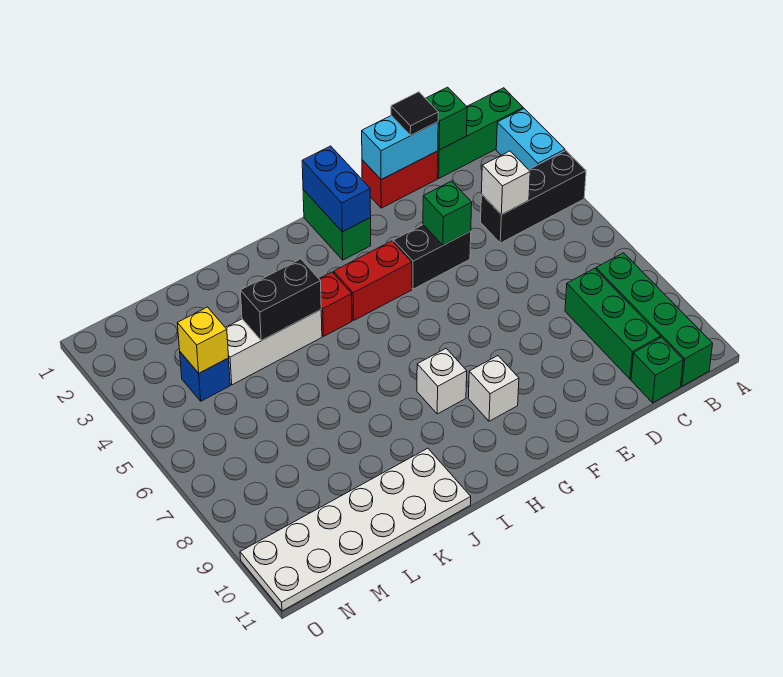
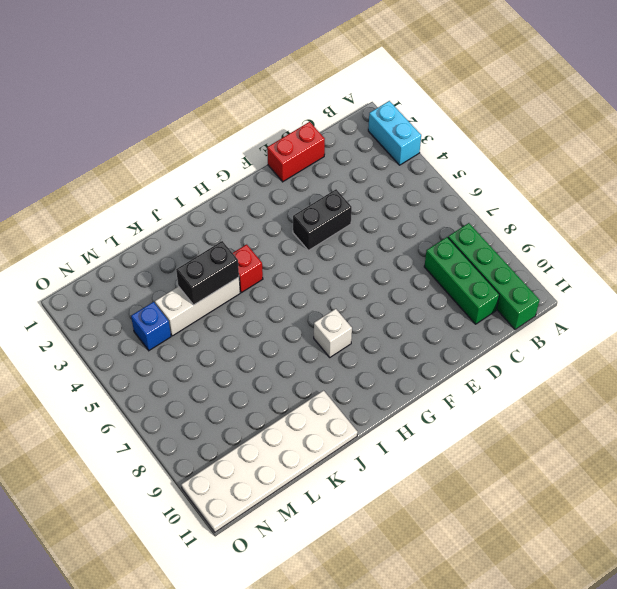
none -> green 1x3 brick [437,88,523,178]
none -> black 1x3 brick [481,151,586,243]
none -> green 1x1 brick [631,337,683,403]

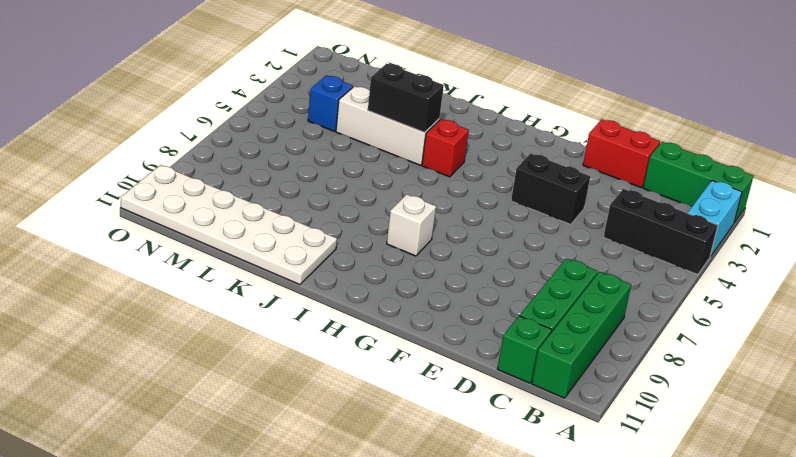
none -> green 1x2 brick [303,190,371,260]
none -> red 1x2 brick [334,241,412,320]
none -> white 1x1 brick [468,356,519,421]

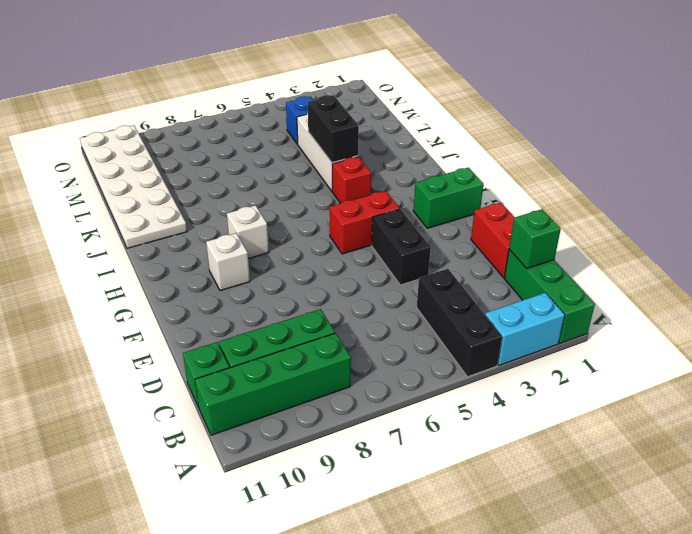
red 1x2 brick [329,191,400,254] -> red 1x2 brick turned to [334,241,412,320]
none -> white 1x1 brick [481,151,530,215]
none -> cyan 1x2 brick [362,116,438,180]
none -> green 1x1 brick [423,181,472,245]

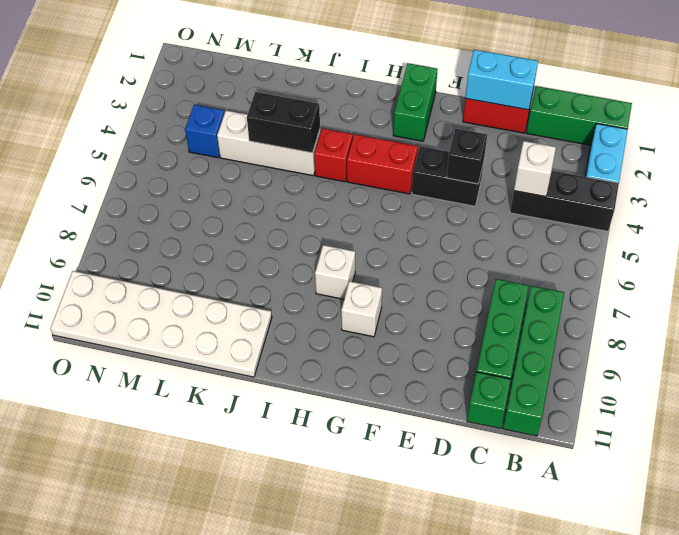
black 1x1 brick [447,128,487,184] -> green 1x1 brick [423,181,472,245]
none -> green 1x1 brick [425,87,467,150]
none -> blue 1x2 brick [302,146,371,232]
none -> yellow 1x1 brick [177,307,229,373]

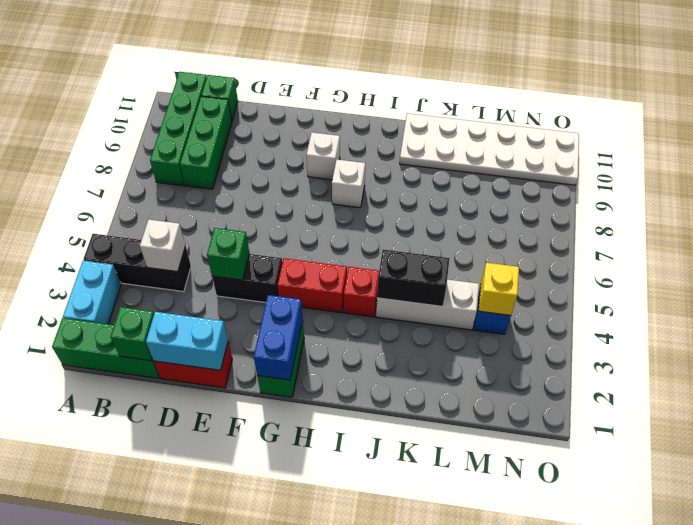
none -> black 1x1 tile [391,92,438,135]

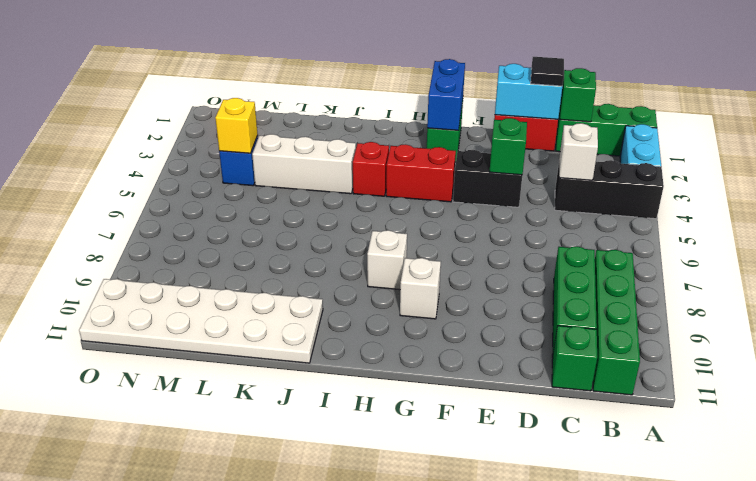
none -> black 1x2 brick [240,259,321,341]

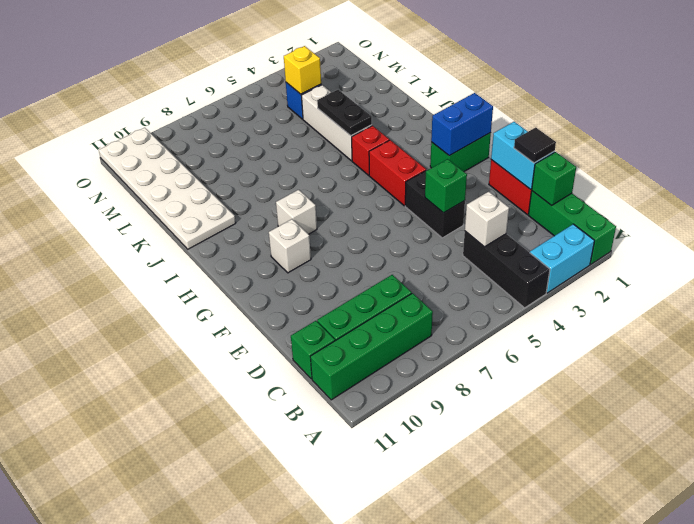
black 1x2 plate [317,90,372,136] -> black 1x2 brick [240,259,321,341]

